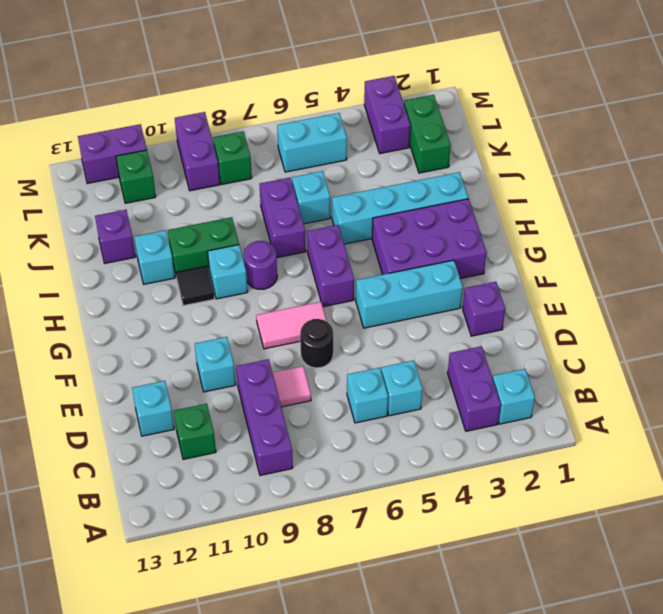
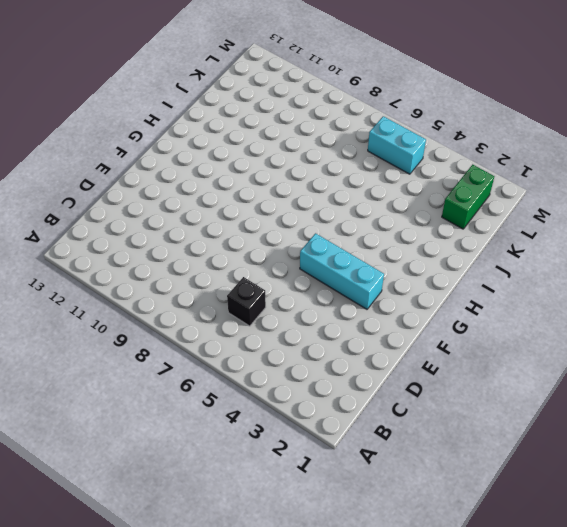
black 1x1 brick [227,277,266,326] -> cyan 1x1 brick [347,368,388,423]
none -> cyan 1x1 brick [493,369,535,424]
none -> purple 1x2 brick [448,346,501,431]
none -> purple 1x3 brick [236,359,293,475]
none -> cyan 1x1 brick [381,360,423,416]

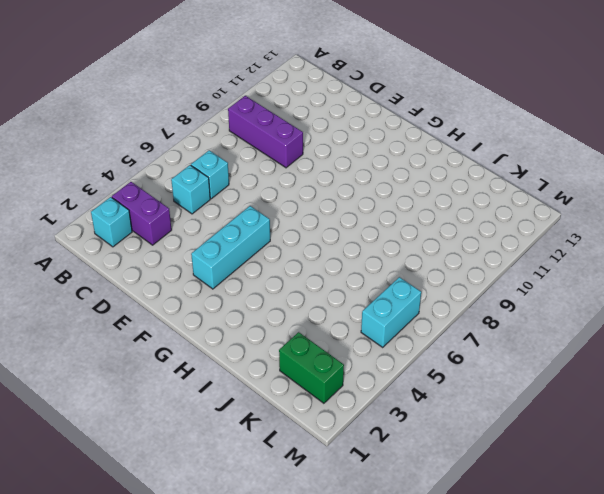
none -> green 1x1 brick [174,404,216,459]
none -> pink 1x1 tile [272,366,311,407]
none -> cyan 1x1 brick [132,381,174,436]
none -> purple 1x1 brick [463,282,505,336]

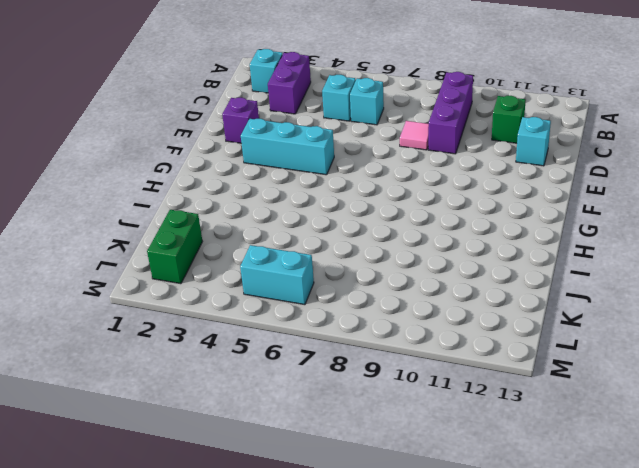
none -> black 1x1 round brick [300,319,333,368]
none -> cyan 1x1 brick [195,337,236,392]
none -> pink 1x2 tile [256,302,327,349]
none -> purple 2x3 brick [372,199,487,279]

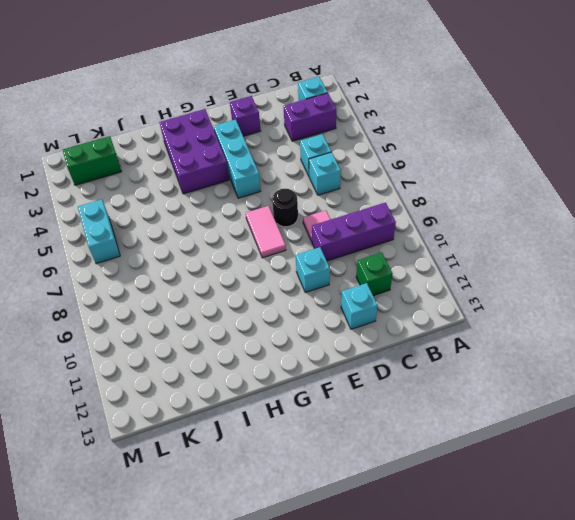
none -> purple 1x2 brick [307,225,354,307]
none -> purple 1x1 round brick [244,241,277,289]
none -> cyan 1x1 brick [208,245,248,299]
none -> black 1x1 tile [176,266,215,306]

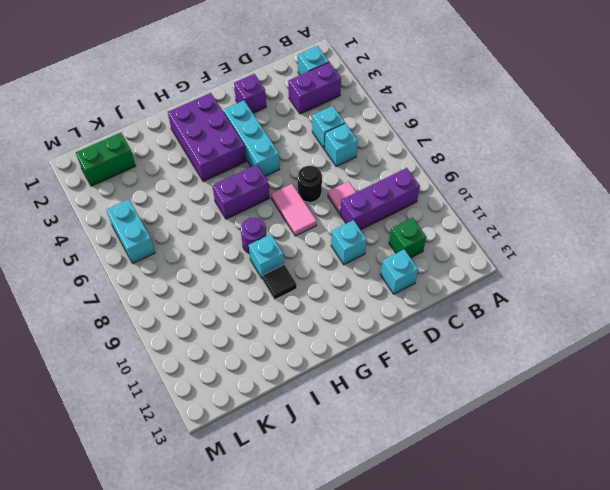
none -> cyan 1x4 brick [332,172,468,244]
none -> purple 1x2 brick [260,178,306,258]
none -> green 1x2 brick [168,217,239,278]
none -> cyan 1x1 brick [134,230,175,284]

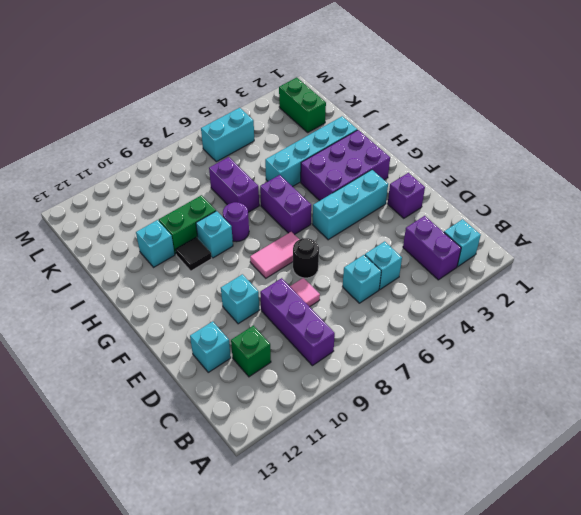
none -> cyan 1x1 brick [292,171,330,224]
none -> purple 1x1 brick [95,210,136,263]
none -> purple 1x2 brick [364,76,410,153]
none -> green 1x1 brick [213,131,252,184]

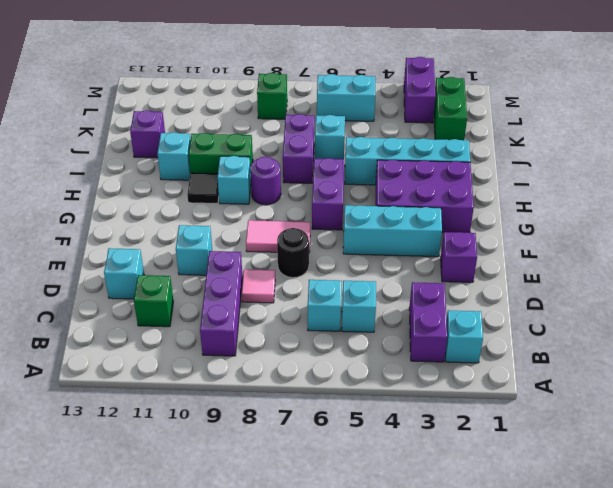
none -> purple 1x2 brick [175,112,220,191]
none -> green 1x1 brick [116,150,156,203]
none -> purple 1x2 brick [78,124,147,184]

